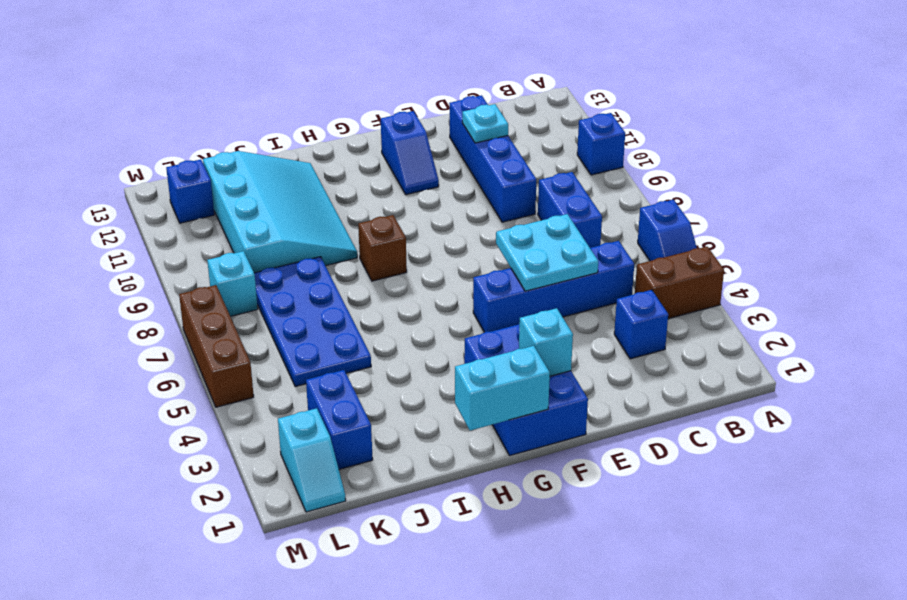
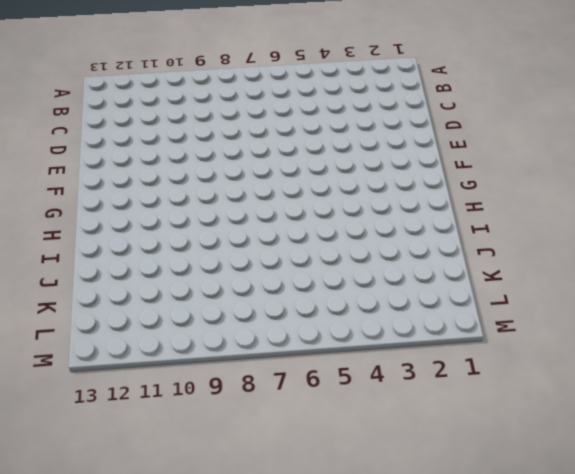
none -> brown 1x2 brick [635,247,724,319]
none -> blue 1x2 slope [638,200,697,261]
none -> blue 1x1 brick [577,113,625,175]

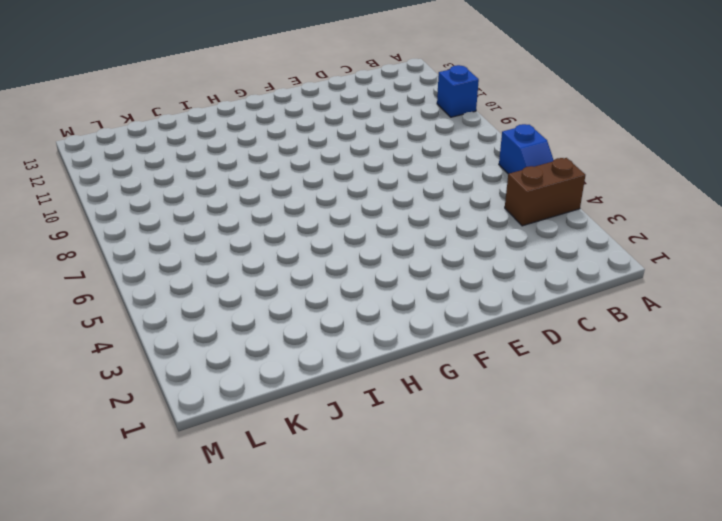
none -> blue 1x1 brick [614,290,668,359]
none -> blue 1x4 brick [473,241,634,332]
none -> blue 1x2 brick [538,172,602,248]

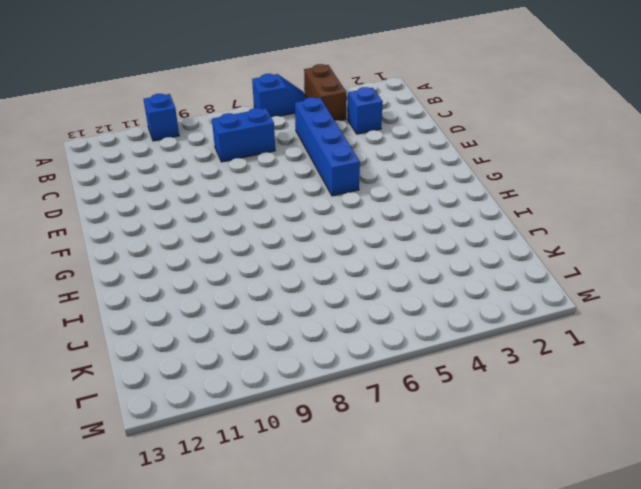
none -> blue 1x4 brick [449,95,536,222]
none -> blue 2x3 brick [464,324,588,456]
none -> blue 1x2 slope [381,111,439,195]

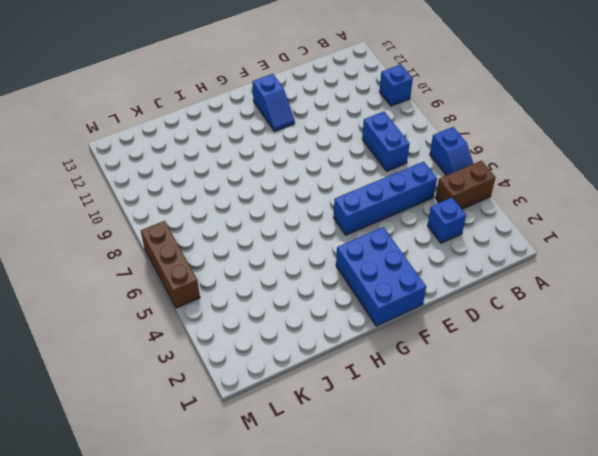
none -> blue 1x4 brick [449,95,536,222]
none -> brown 1x1 brick [358,215,407,281]
none -> cyan 3x4 slope [203,151,357,273]

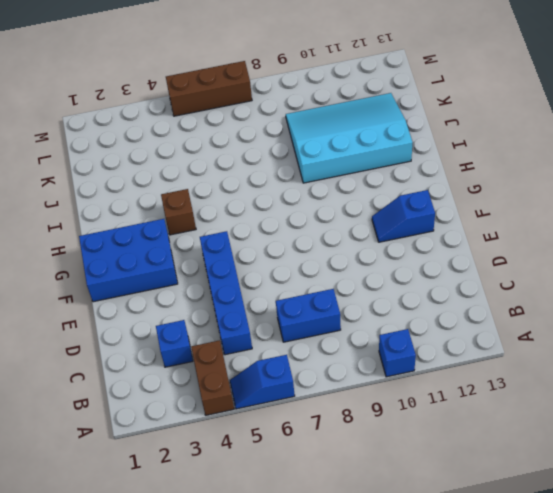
brown 1x1 brick [161,189,196,235] -> brown 1x1 brick moved to [358,215,407,281]
cyan 3x4 slope [286,93,413,183] -> cyan 3x4 slope turned to [203,151,357,273]
none -> blue 1x4 brick [449,95,536,222]
none -> blue 2x4 plate [254,257,371,387]
none -> blue 1x2 brick [306,370,373,469]

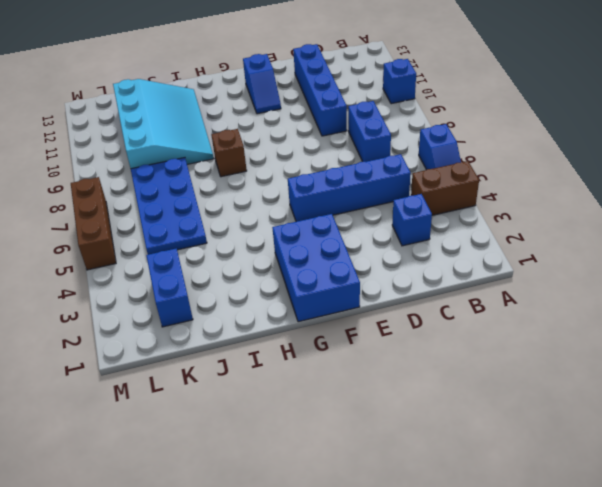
none -> cyan 1x2 slope [278,408,346,512]
none -> cyan 1x1 brick [207,251,258,316]
none -> blue 1x1 brick [166,159,214,223]

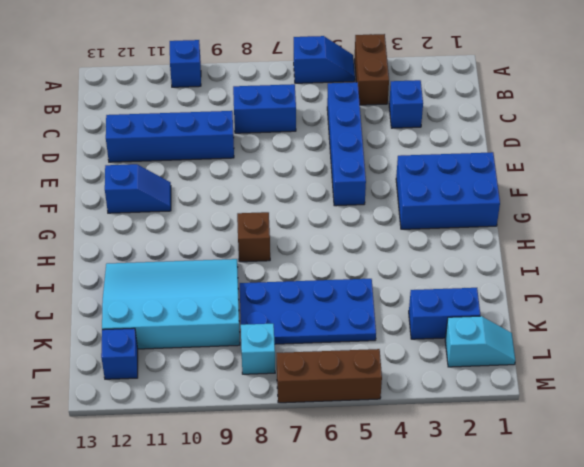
none -> cyan 2x2 plate [496,214,598,291]
none -> cyan 1x1 plate [462,104,508,143]
none -> cyan 1x1 brick [519,308,573,376]

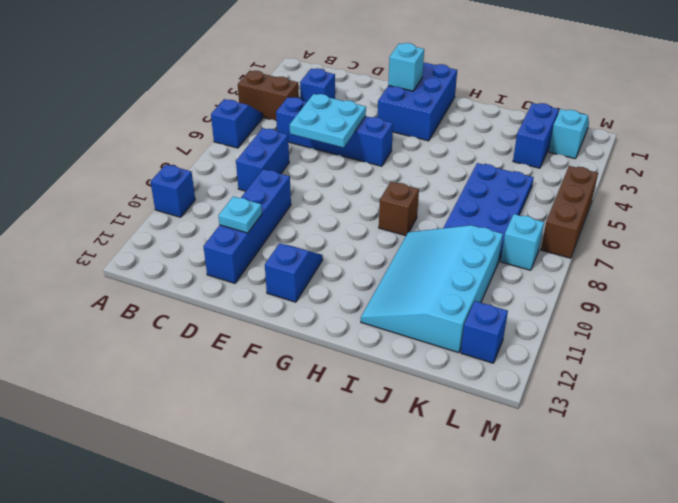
none -> cyan 1x2 brick [455,346,550,430]

